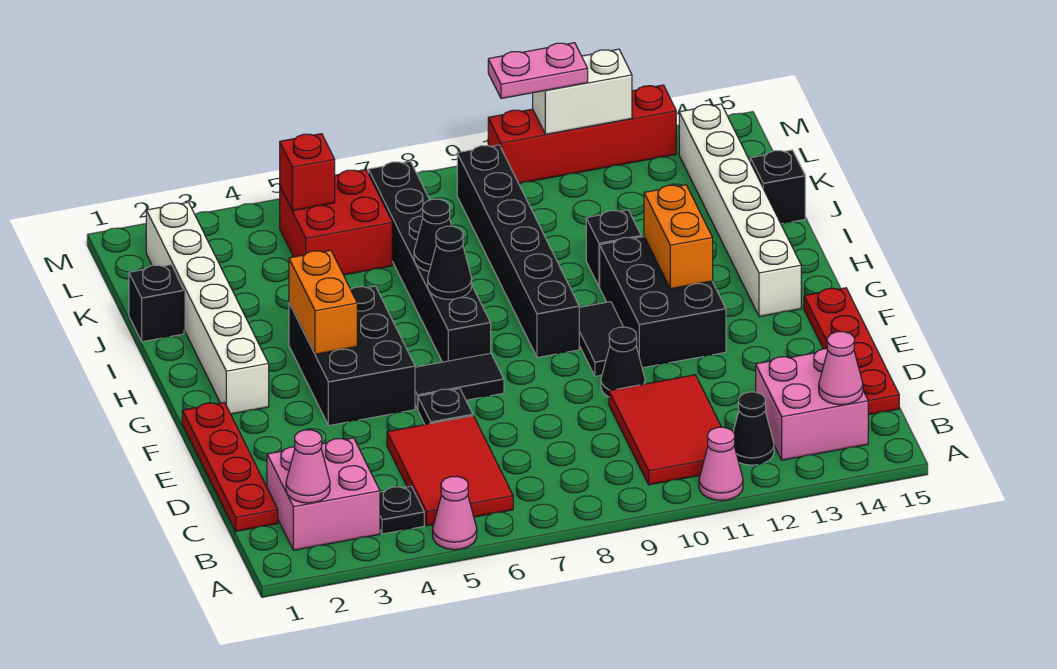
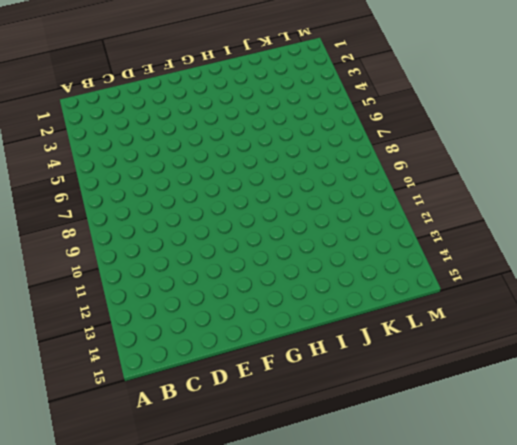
none -> pink 1x1 cone [433,476,477,550]
none -> pink 1x1 cone [699,427,743,501]
none -> pink 2x2 brick [267,438,380,550]
none -> black 1x1 plate [380,486,424,534]

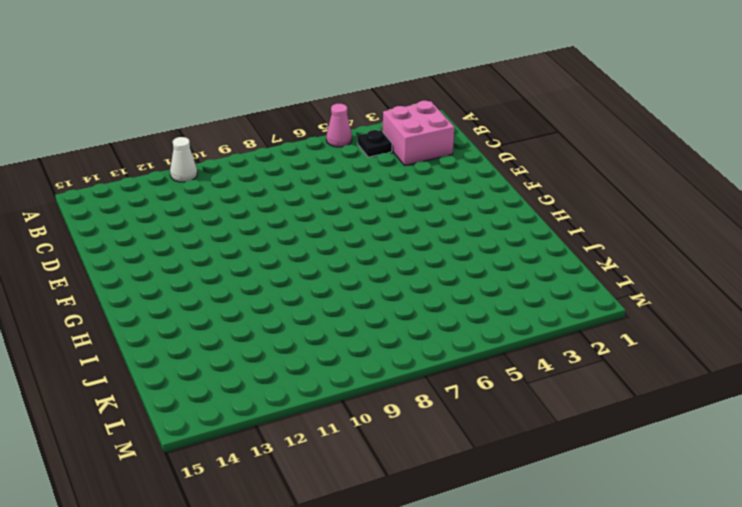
white 1x1 cone [170,137,197,182] -> pink 1x1 cone [699,427,743,501]
none -> red 2x3 tile [387,416,513,526]
none -> red 2x3 tile [609,375,721,485]
none -> black 1x1 cone [733,392,774,465]
none -> pink 2x2 brick [756,349,868,460]

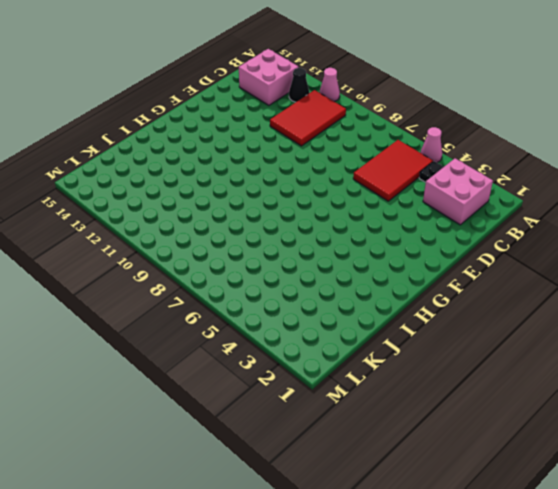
none -> red 1x4 plate [182,402,278,531]
none -> red 1x4 plate [804,288,899,415]
none -> black 1x1 plate [418,389,473,425]
none -> black 1x1 cone [601,327,645,397]

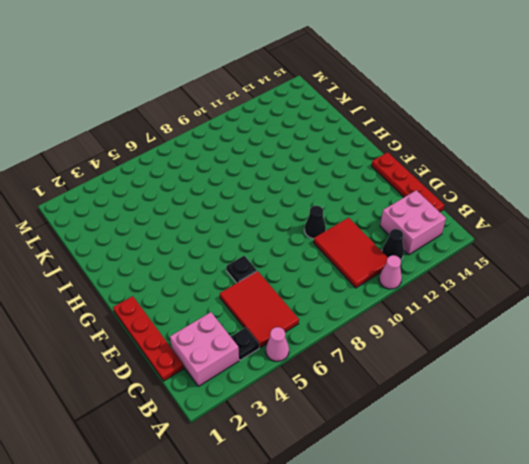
none -> black 2x3 brick [289,286,415,425]
none -> black 1x2 tile [415,353,504,409]
none -> black 1x2 tile [579,302,623,376]
none -> black 2x3 brick [600,237,726,368]

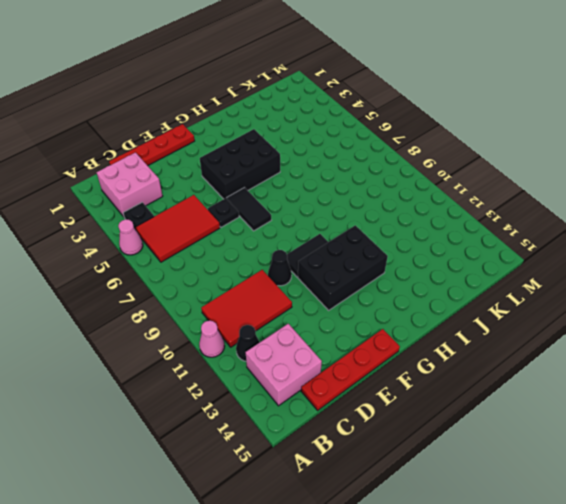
none -> white 1x6 brick [146,202,269,414]
none -> black 1x6 brick [368,161,491,362]
none -> black 1x6 brick [457,145,579,358]
none -> white 1x6 brick [679,104,801,317]

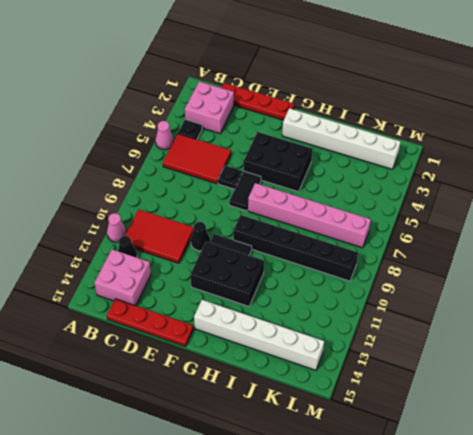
pink 1x6 brick [248,183,371,248] -> black 1x6 brick [368,161,491,362]
none -> black 1x1 brick [586,210,641,287]
none -> black 1x1 brick [129,265,184,342]
none -> black 1x1 brick [750,150,805,224]
none -> red 2x2 brick [280,170,392,275]

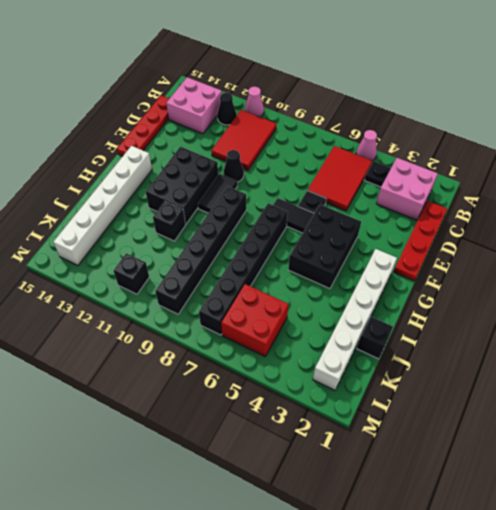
black 1x1 brick [114,253,149,294] -> black 1x1 brick moved to [750,150,805,224]
none -> red 1x4 brick [488,85,676,183]
none -> pink 1x1 cone [286,430,330,503]
none -> pink 1x1 cone [819,332,863,405]
none -> orange 1x2 brick [289,250,357,354]

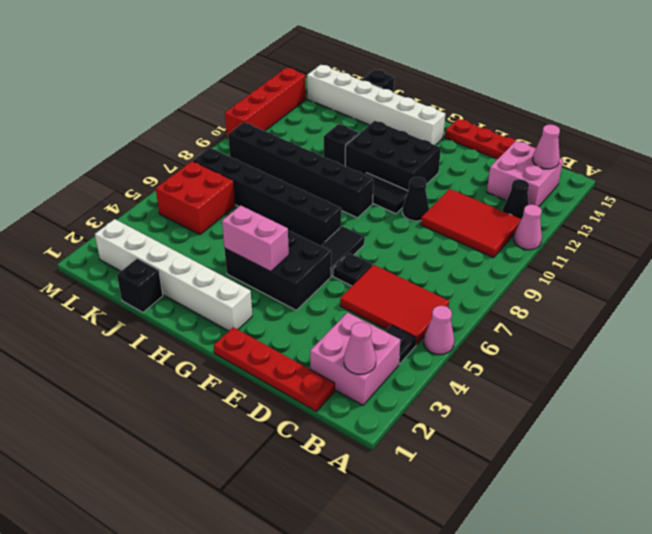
pink 1x2 brick [222,205,289,272] -> orange 1x2 brick [289,250,357,354]
none -> orange 1x2 brick [644,185,713,289]
none -> black 1x1 cone [428,226,472,299]
none -> black 1x1 cone [414,199,451,272]
none -> red 1x1 brick [280,134,335,211]

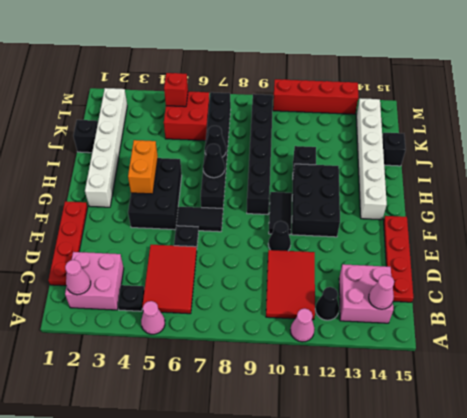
none -> orange 1x2 brick [644,185,713,289]
none -> white 1x2 brick [533,49,632,134]
none -> pink 1x2 plate [488,43,588,99]

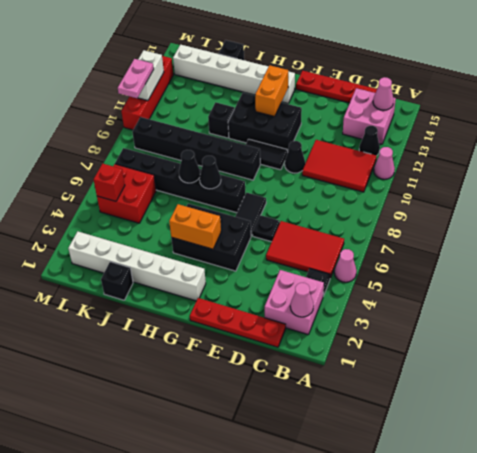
orange 1x2 brick [255,65,288,117] -> orange 1x2 brick turned to [644,185,713,289]

